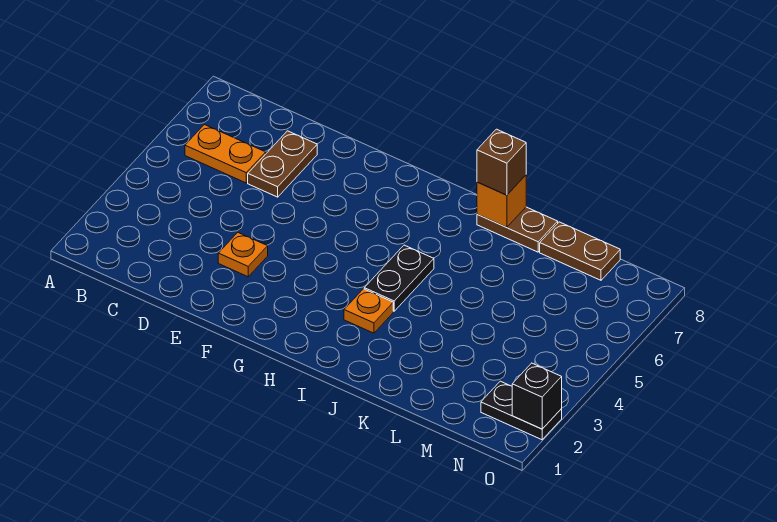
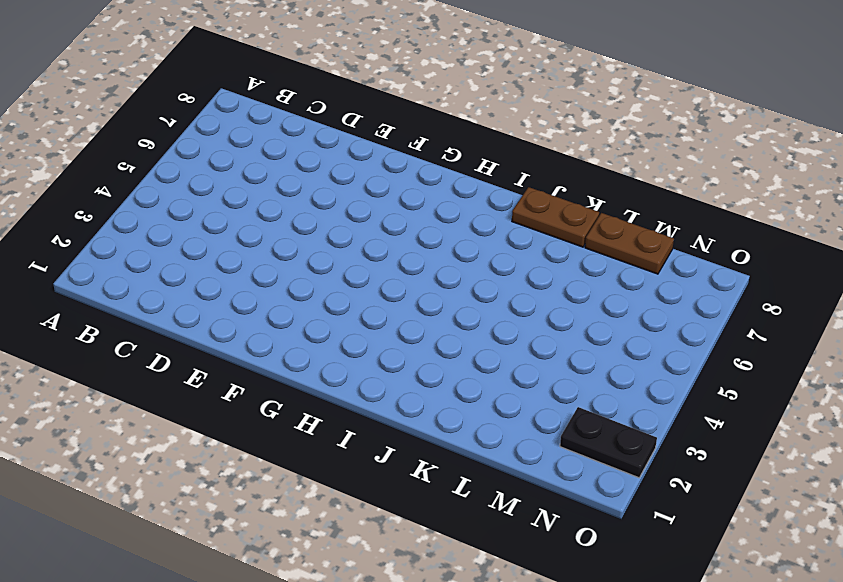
none -> orange 1x2 plate [185,125,266,183]
none -> brown 1x2 plate [248,131,317,197]

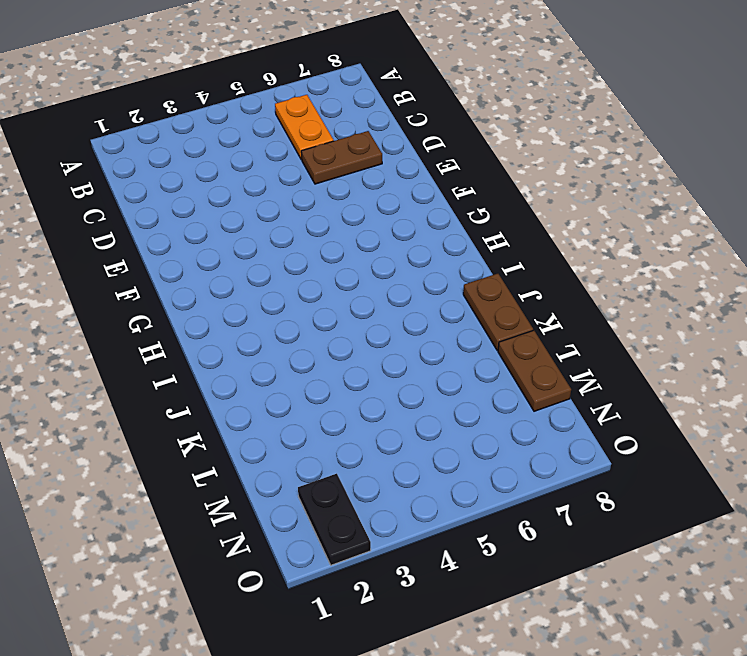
none -> orange 1x1 plate [218,233,268,277]
none -> orange 1x1 plate [344,289,393,333]

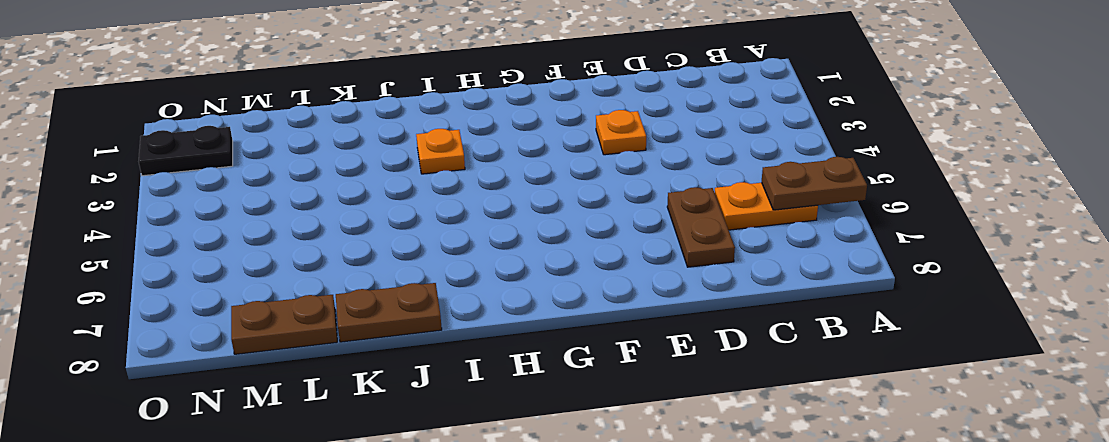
brown 1x2 plate [762,157,867,210] -> none
none -> black 1x2 plate [364,245,434,311]
none -> orange 1x1 brick [477,175,526,227]

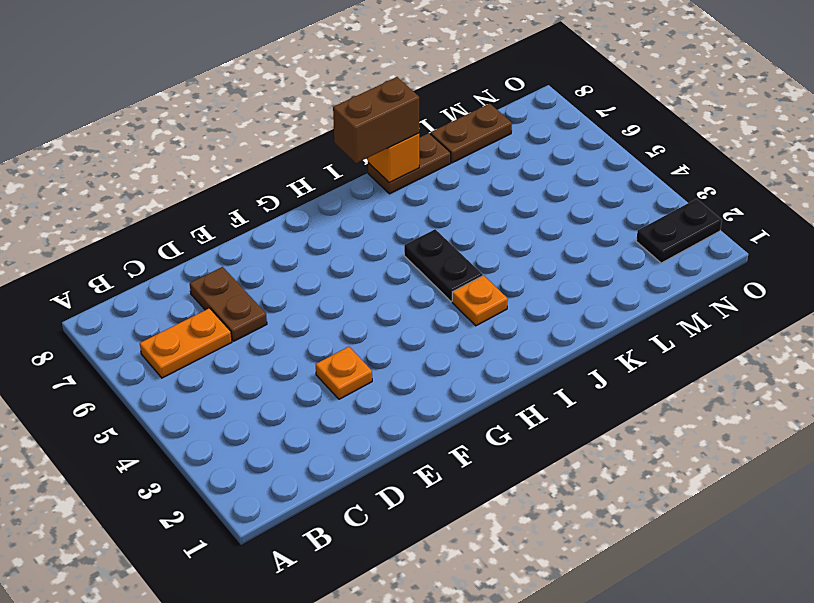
brown 1x2 brick [333,77,419,163] -> brown 1x1 brick [477,129,526,195]
none -> black 1x1 brick [512,363,562,429]

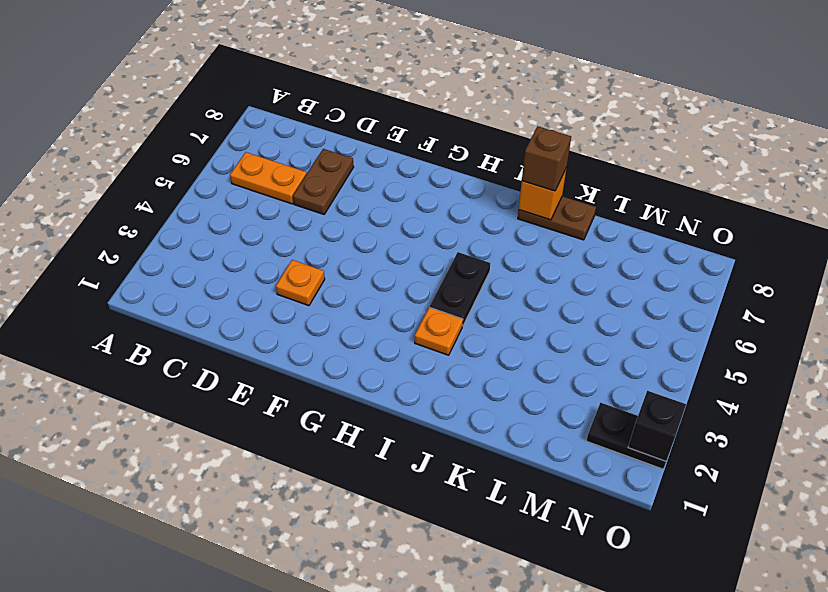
none -> brown 1x2 plate [540,222,620,280]

